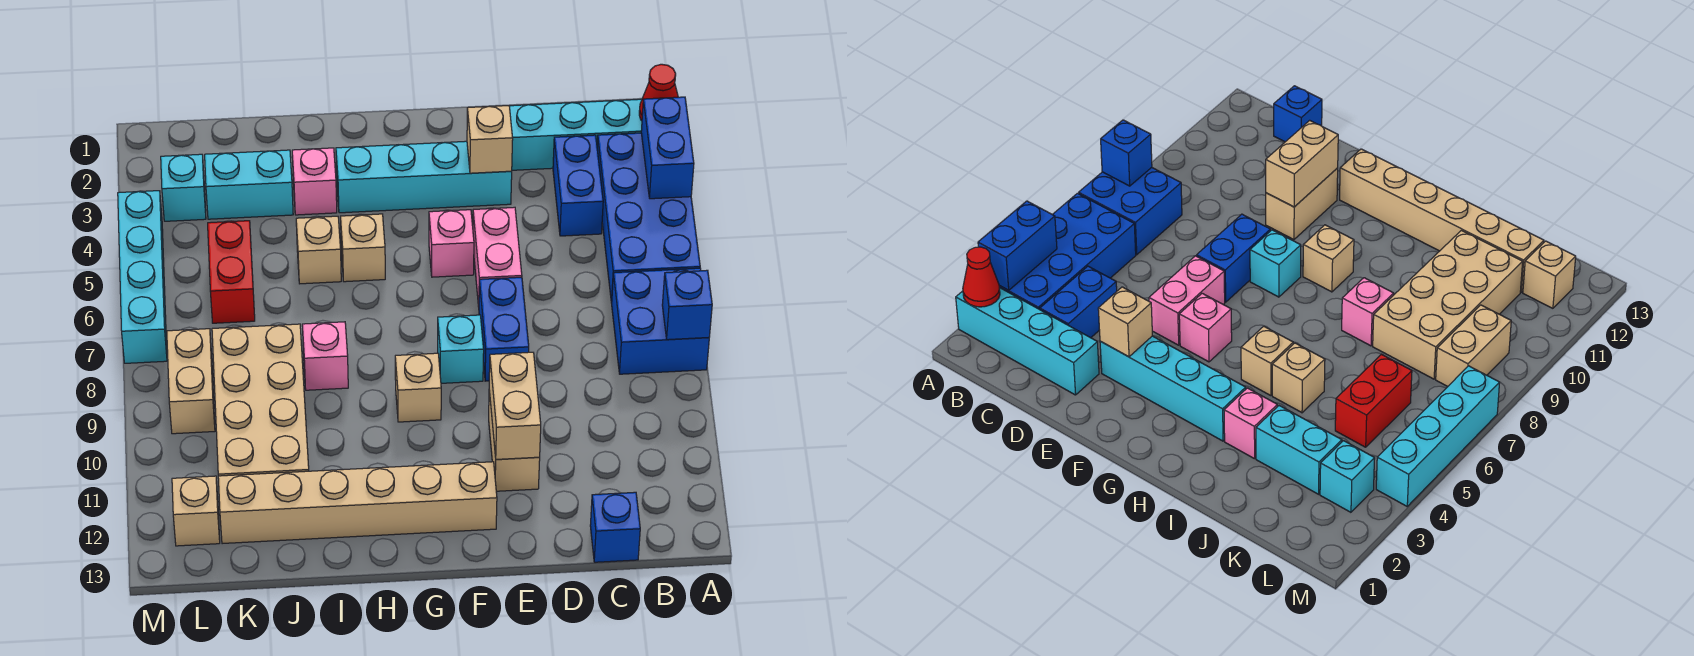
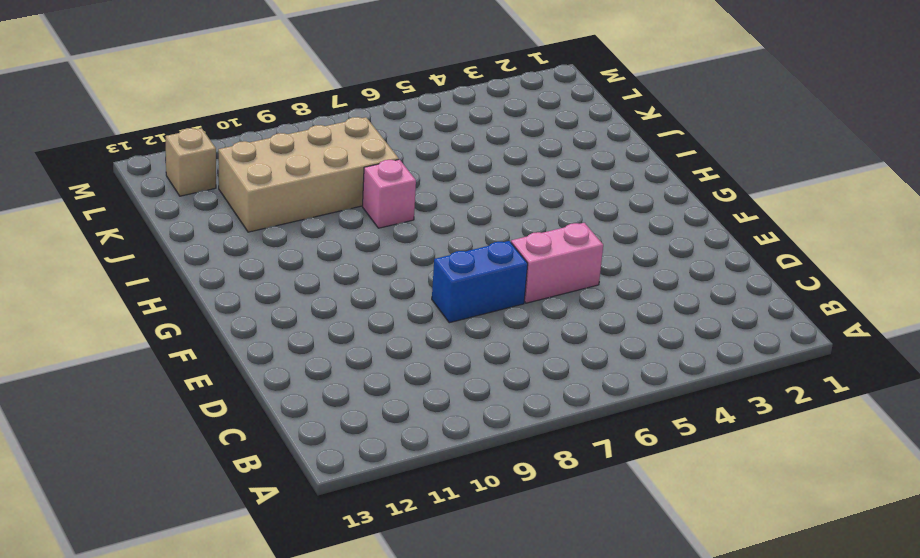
none -> cyan 1x4 brick [509,99,642,170]
none -> blue 2x4 brick [597,133,700,302]
none -> blue 2x2 brick [611,268,709,374]

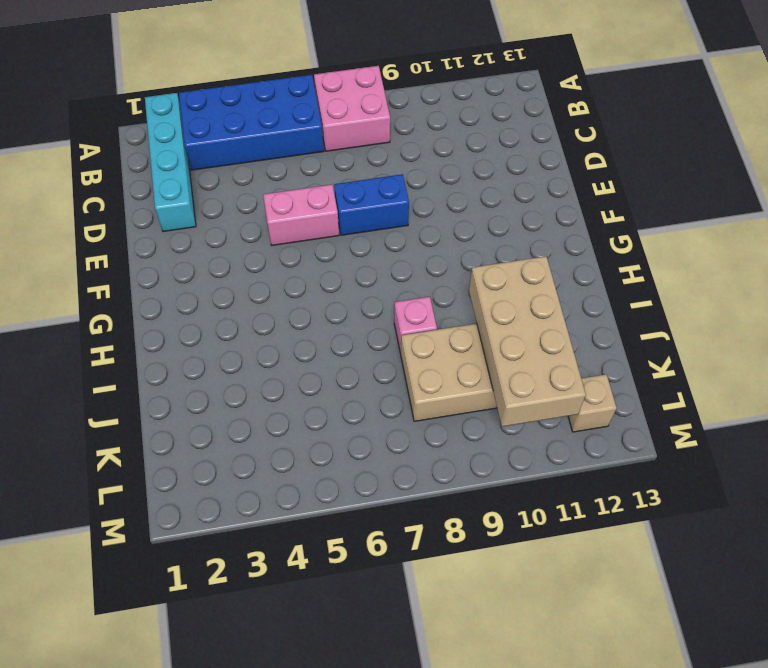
pink 2x2 brick [314,66,390,151] -> blue 2x2 brick [611,268,709,374]
tan 2x4 brick [469,256,586,427] -> none
none -> blue 1x2 brick [553,135,603,236]
none -> blue 1x1 brick [590,492,640,562]
none -> cyan 1x4 brick [336,141,512,213]

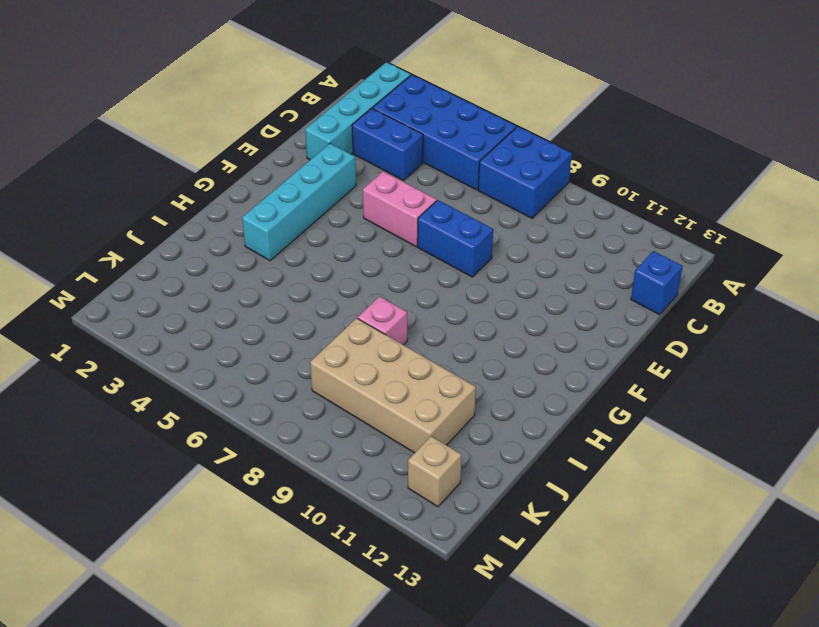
none -> tan 1x2 brick [489,391,540,491]
none -> pink 1x1 brick [429,210,474,277]
none -> cyan 1x1 brick [438,315,484,383]

